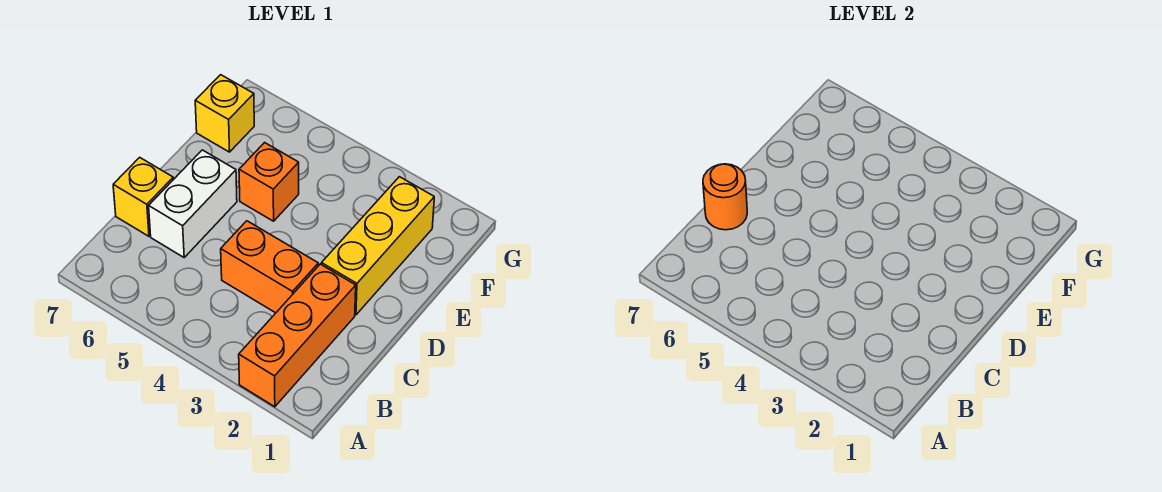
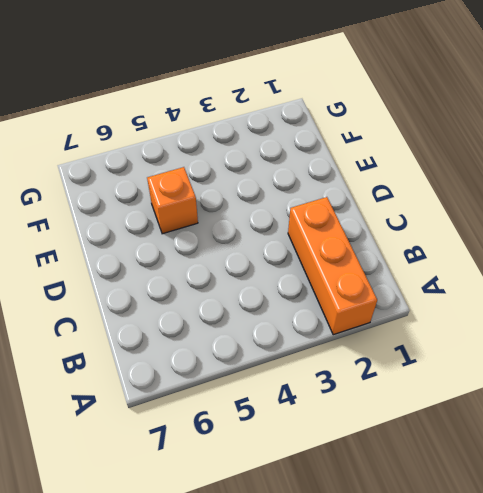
none -> orange 1x2 brick [221,221,318,313]
none -> white 1x2 brick [149,150,237,257]

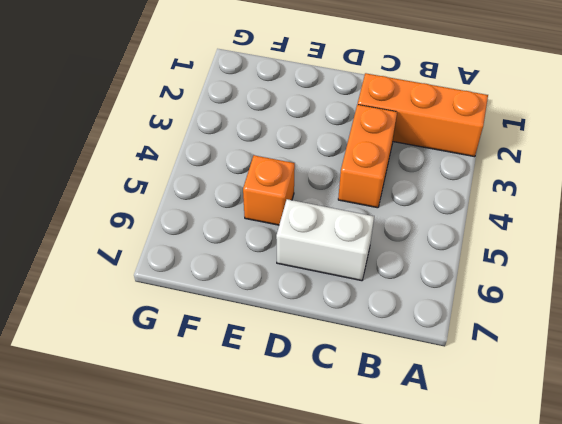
none -> yellow 1x1 brick [113,157,173,236]
none -> yellow 1x3 brick [321,177,434,315]

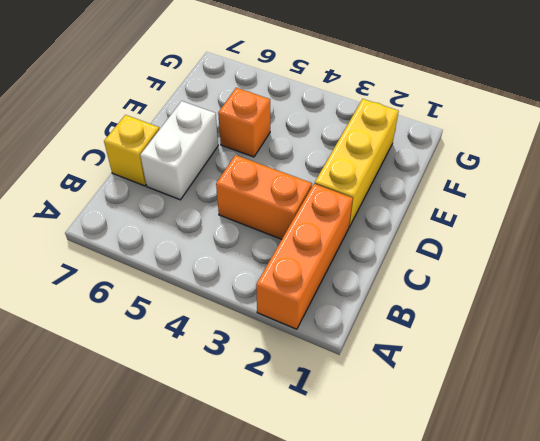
none -> yellow 1x1 brick [195,75,254,152]
none -> orange 1x1 round brick [703,164,747,230]

